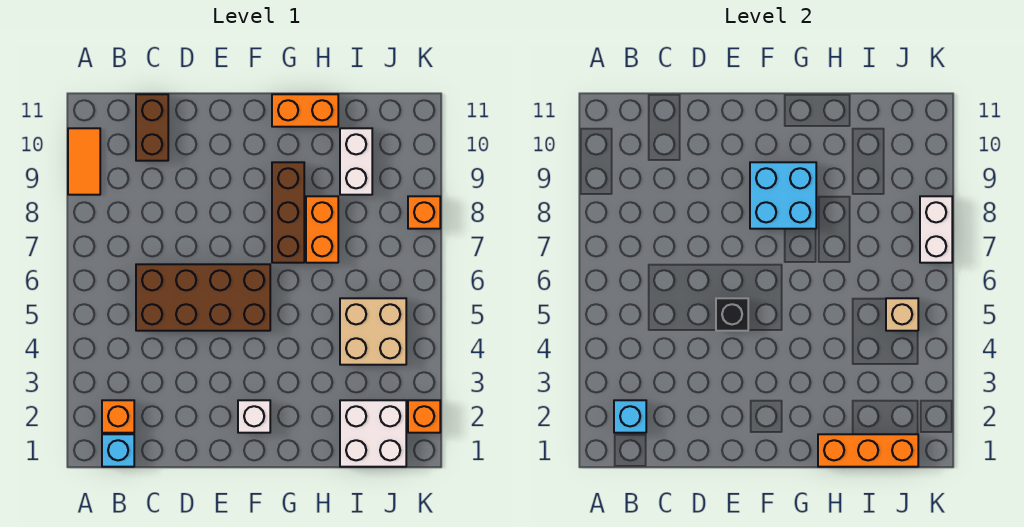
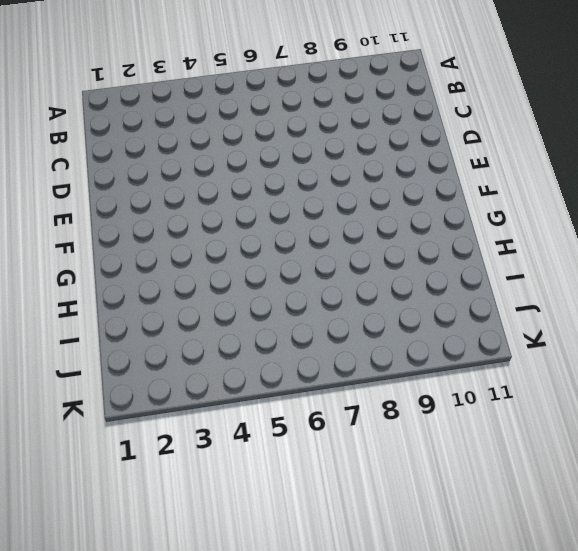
none -> orange 1x2 tile [68,128,100,195]
none -> cyan 1x1 brick [102,434,134,467]
none -> orange 1x1 brick [102,400,134,433]

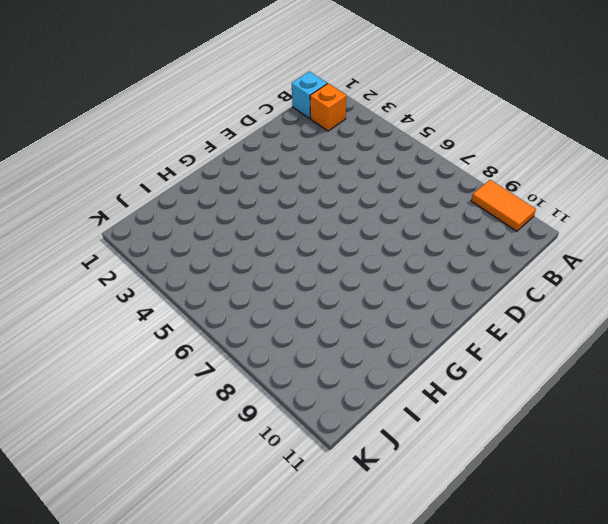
none -> brown 2x4 brick [136,264,270,331]
none -> brown 1x2 brick [136,94,168,161]
none -> white 1x1 brick [238,400,270,433]

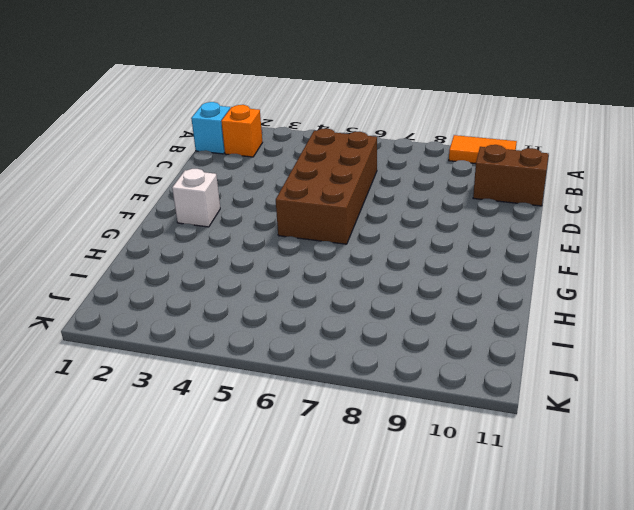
none -> brown 1x3 brick [272,162,304,263]
none -> orange 1x2 brick [272,94,338,127]
none -> orange 1x2 brick [306,196,338,263]

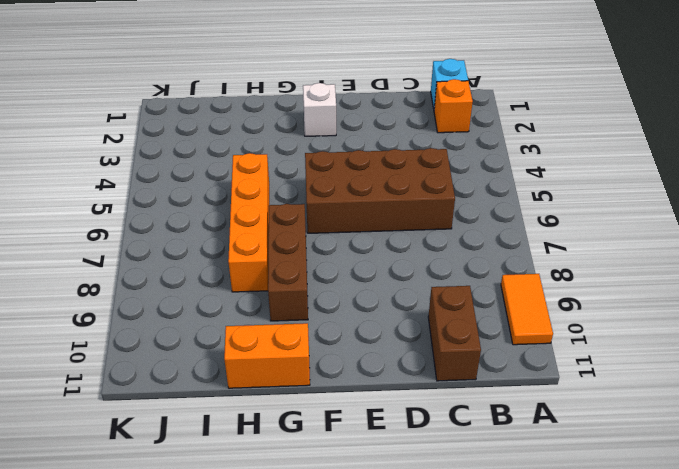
orange 1x4 brick [228,153,269,292] -> orange 1x2 brick [306,196,338,263]
none -> white 2x2 brick [340,400,406,467]
none -> tan 2x2 brick [340,298,406,365]
none -> white 1x2 brick [340,128,372,195]

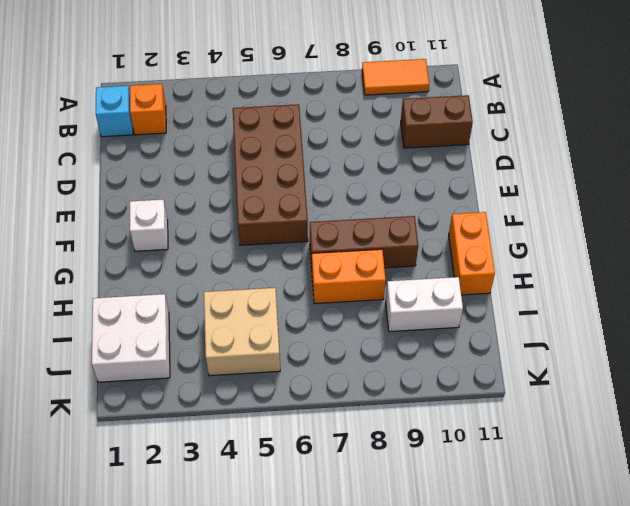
none -> orange 1x1 brick [408,400,440,433]
none -> orange 1x1 brick [408,196,440,229]
none -> cyan 1x1 brick [614,400,646,433]

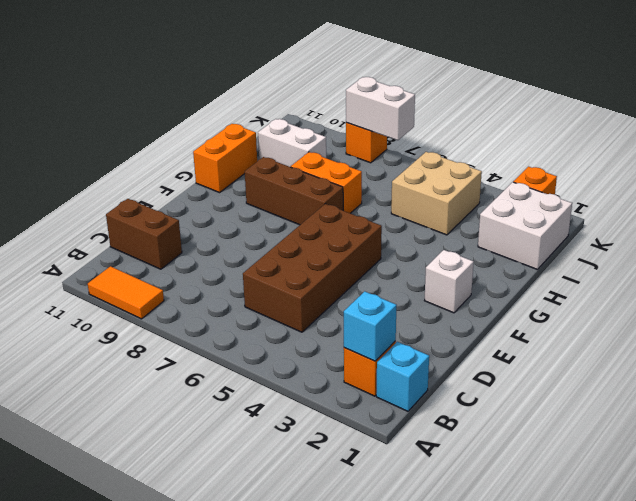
none -> black 1x1 brick [716,298,748,331]
none -> cyan 2x2 brick [750,162,816,229]
none -> orange 1x3 brick [818,434,918,467]

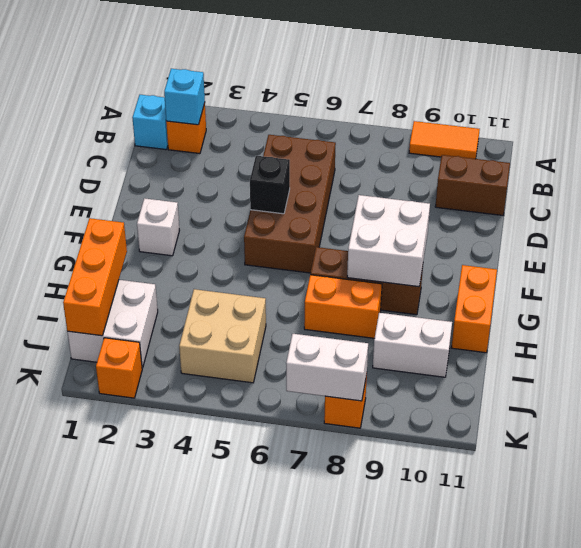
white 2x2 brick [347,195,430,287] -> cyan 2x2 brick [750,162,816,229]
none -> tan 1x1 brick [886,298,918,331]

